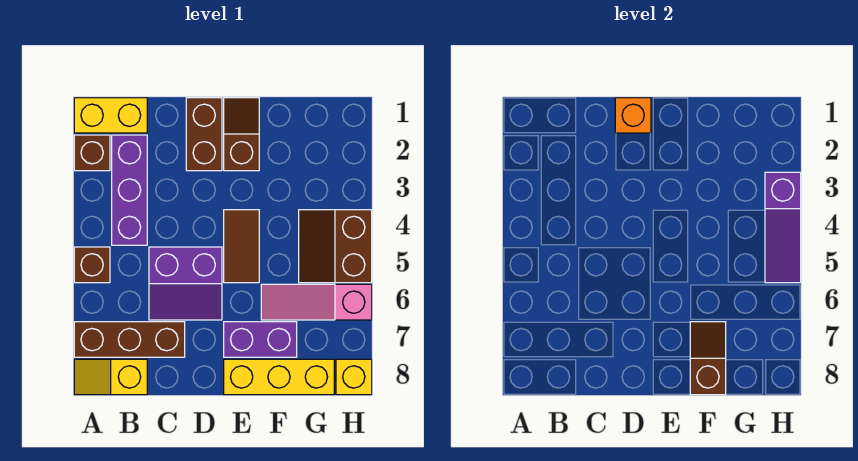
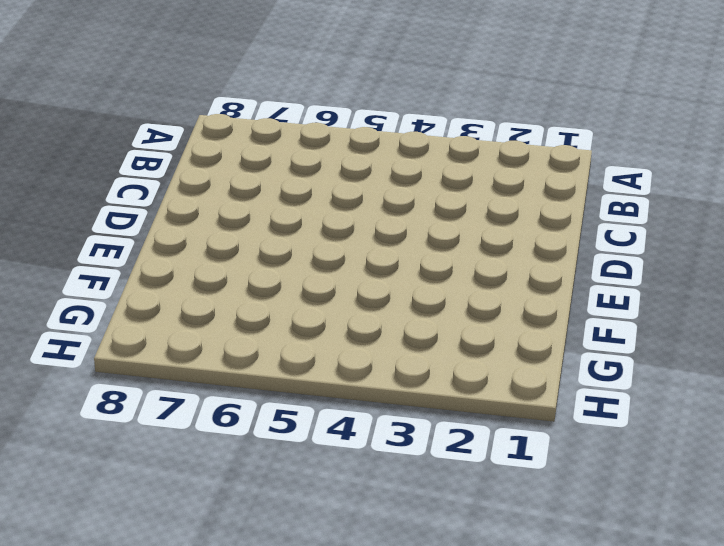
none -> yellow 1x2 brick [74,98,147,133]
none -> brown 1x1 brick [74,135,110,171]
none -> brown 1x1 brick [74,247,110,283]

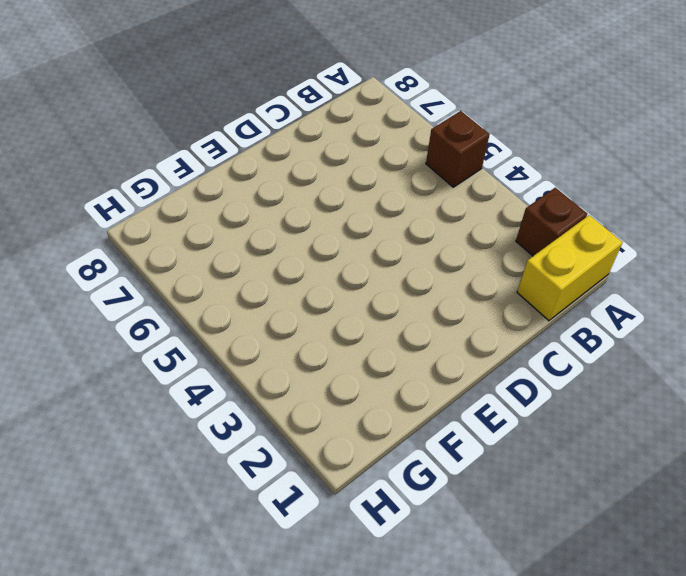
none -> brown 1x3 brick [74,322,185,357]
none -> yellow 1x2 slope [74,359,147,395]
none -> purple 1x3 brick [112,135,147,245]

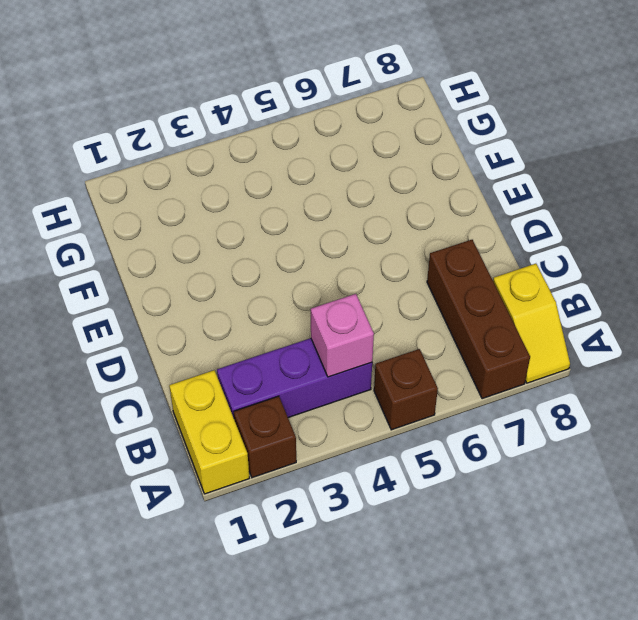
pink 1x1 brick [311,294,374,377] -> none
none -> purple 2x2 slope [149,247,222,320]
none -> brown 1x2 brick [186,98,222,171]
none -> brown 1x2 slope [224,98,259,171]

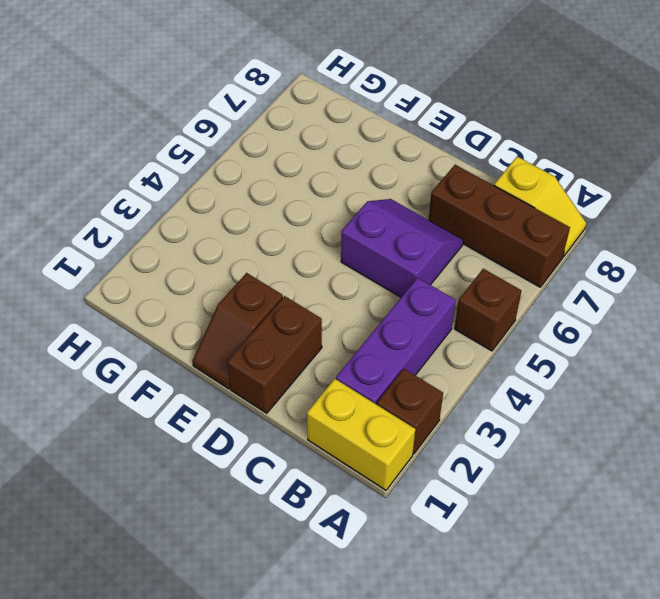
none -> brown 1x2 tile [224,210,259,283]
none -> purple 1x2 brick [224,322,297,357]
none -> yellow 1x3 brick [224,359,334,395]

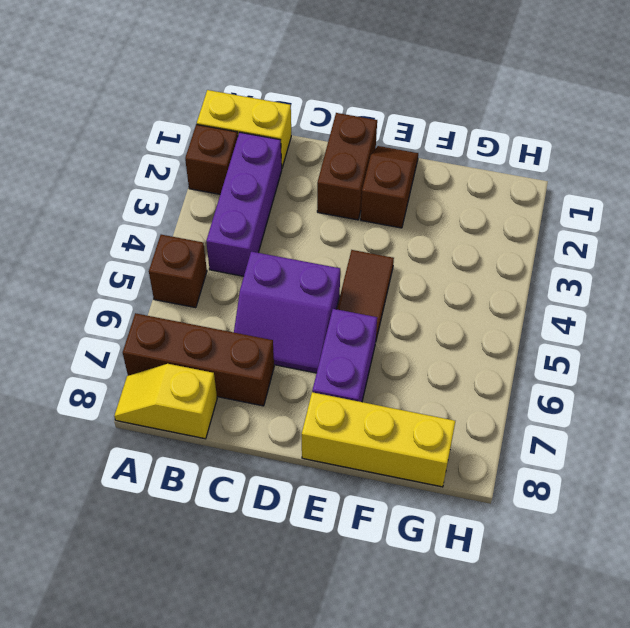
purple 1x2 brick [312,309,377,402] -> purple 1x2 brick turned to [224,322,297,357]
none -> pink 1x3 slope [261,284,372,320]
none -> brown 2x2 slope [299,210,372,283]
none -> yellow 1x1 brick [336,359,372,395]

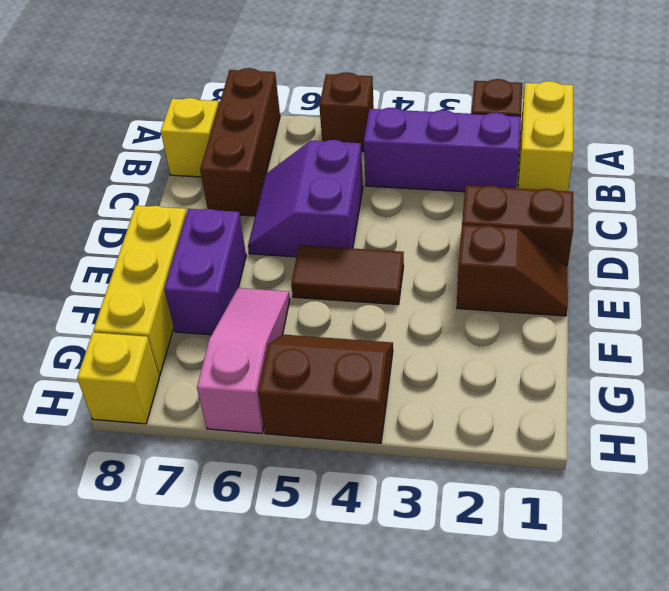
none -> orange 1x1 brick [615,98,651,133]
none -> brown 1x2 slope [690,322,726,395]
none -> purple 1x3 slope [765,172,801,283]

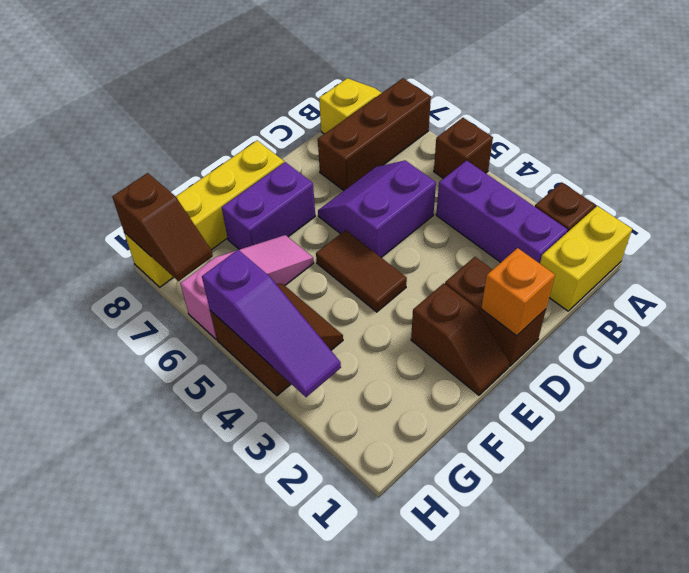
purple 1x3 slope [202,250,341,397] -> purple 1x3 slope turned to [765,172,801,283]
brown 1x2 slope [112,173,213,281] -> brown 1x2 slope moved to [690,322,726,395]

